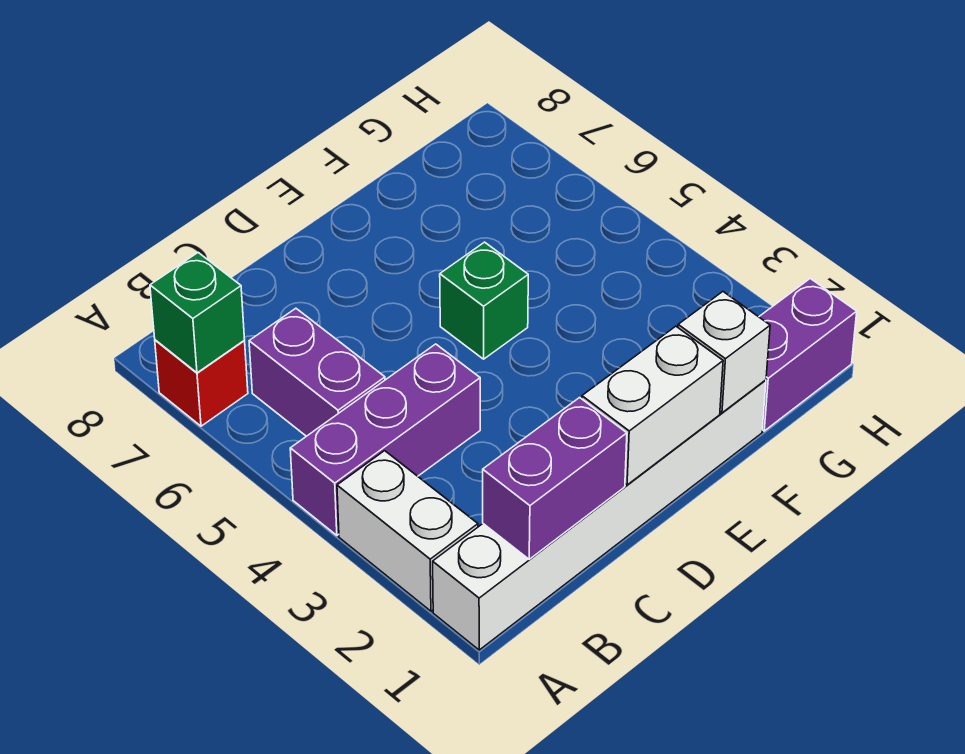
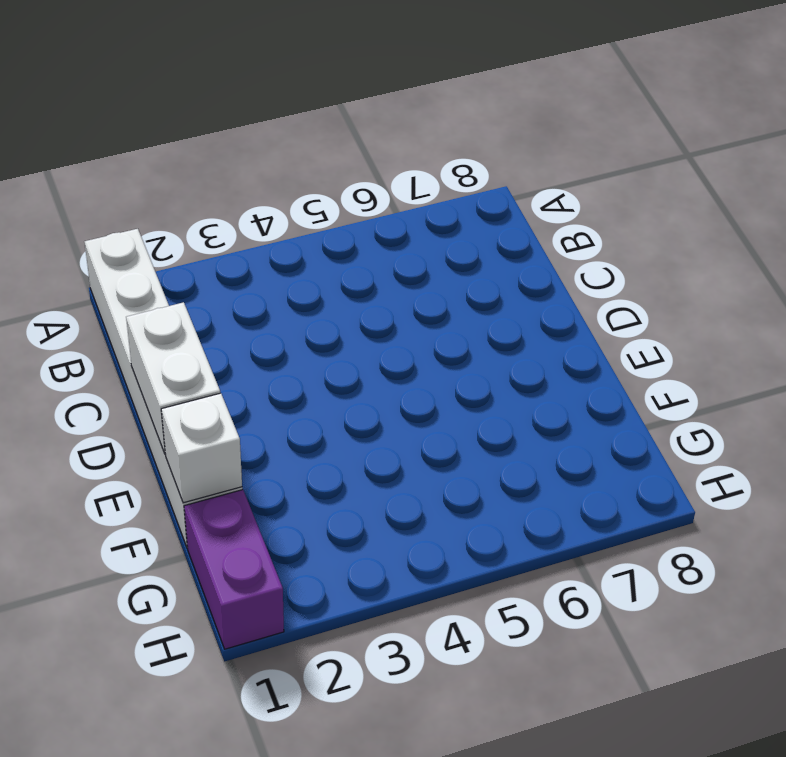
none -> white 1x2 brick [337,451,478,611]
none -> purple 1x3 brick [290,344,480,535]

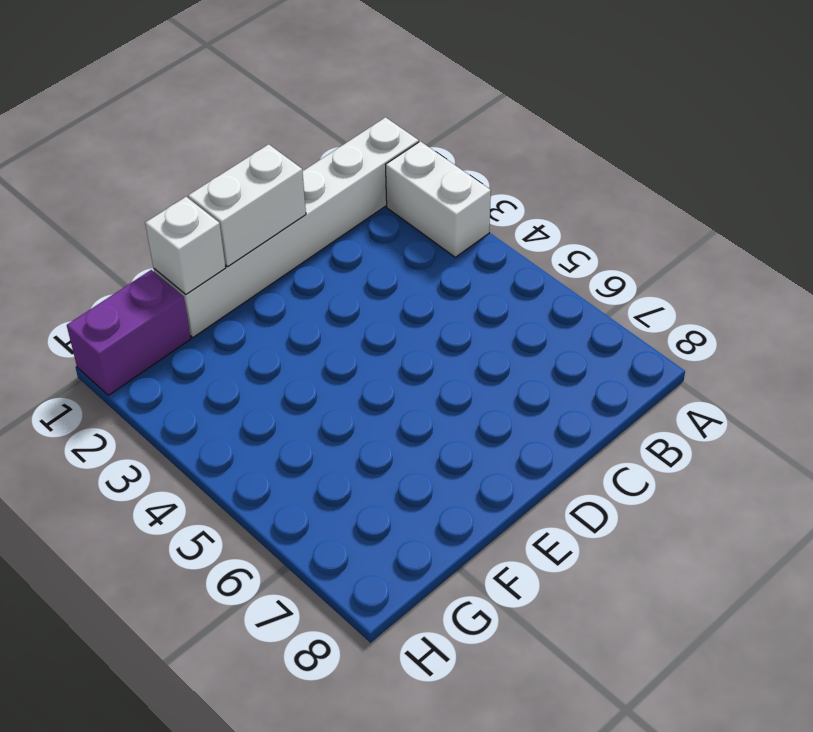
none -> purple 1x3 brick [290,344,480,535]
none -> red 1x1 brick [155,340,248,426]

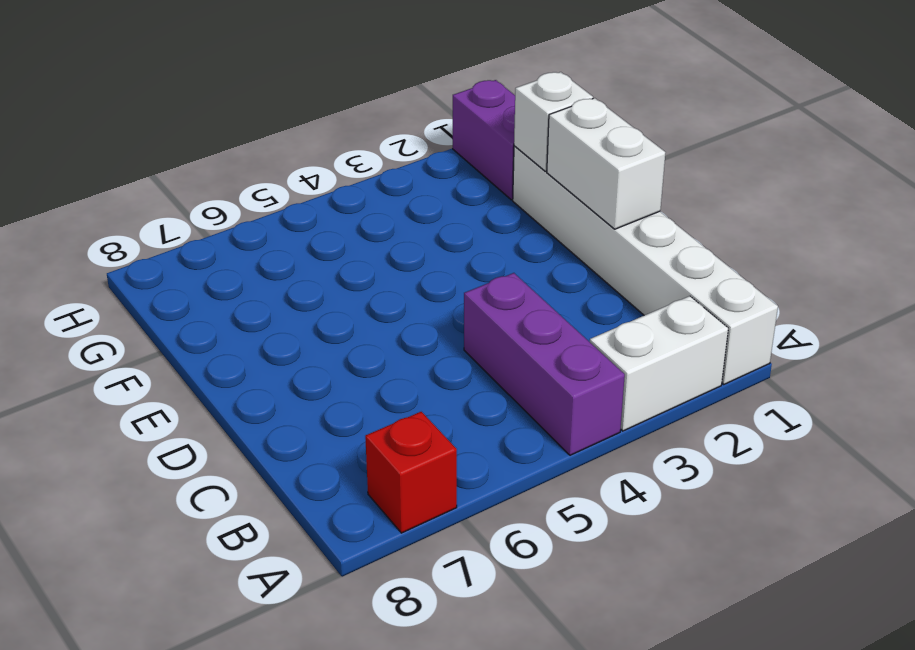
none -> purple 1x2 brick [249,308,385,436]
none -> green 1x1 brick [440,242,528,359]

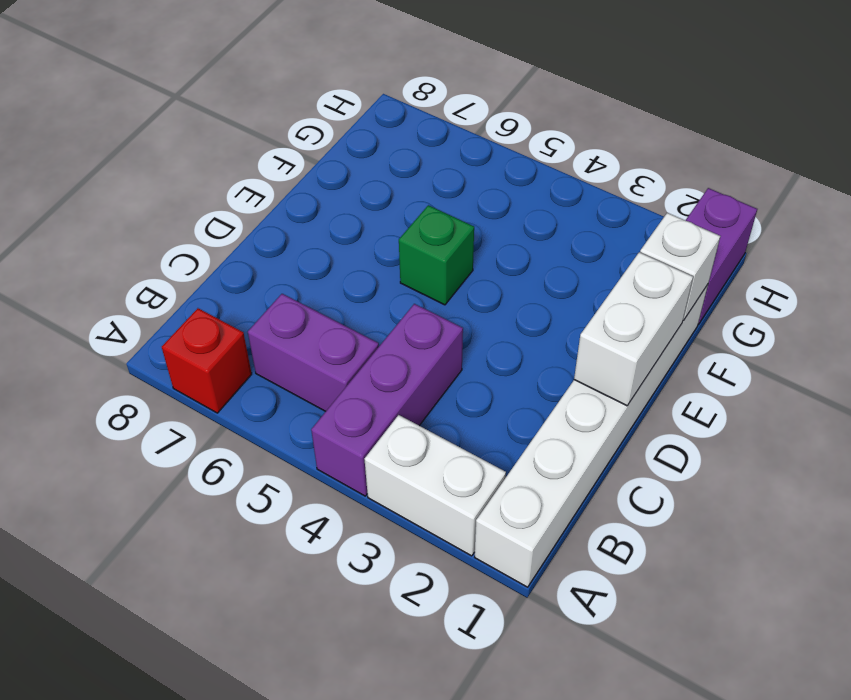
none -> green 1x1 brick [150,253,245,373]
none -> purple 1x2 brick [483,398,627,559]

